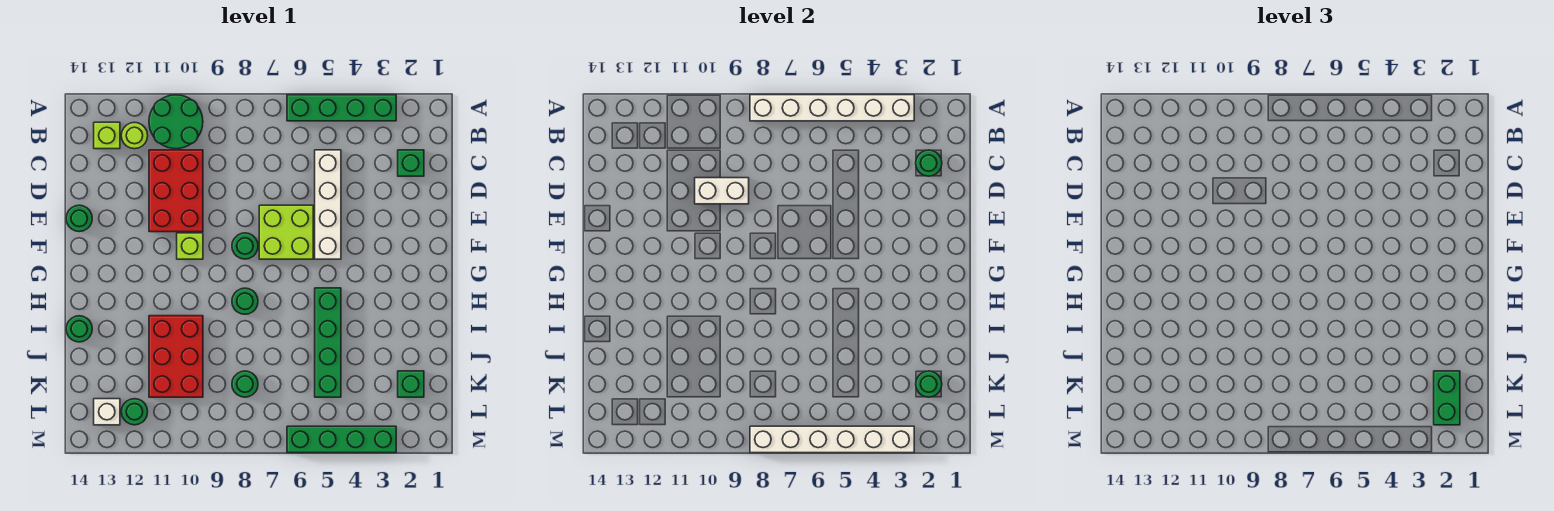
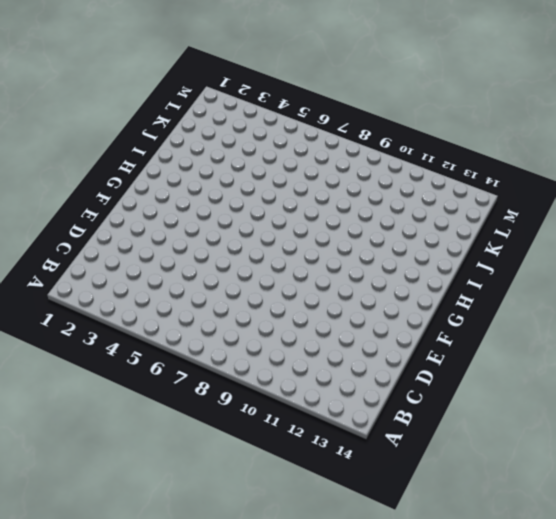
none -> green 1x4 brick [287,95,396,121]
none -> green 2x2 round brick [149,95,203,149]
none -> lime 1x1 round brick [121,122,148,149]

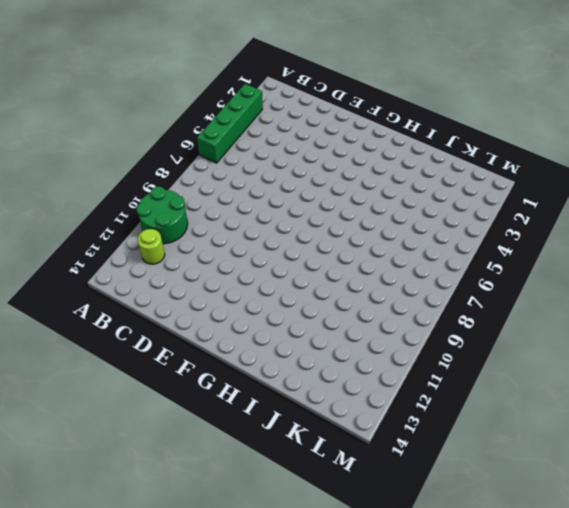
none -> lime 1x1 brick [94,122,120,149]
none -> green 1x1 brick [398,150,424,176]
none -> white 1x4 brick [315,150,341,259]

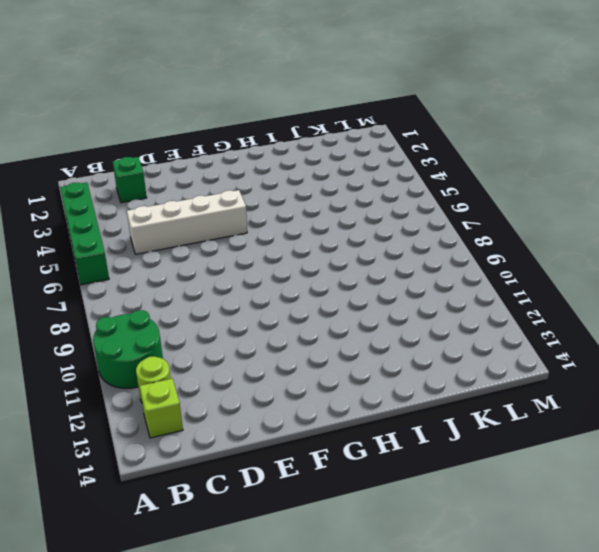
none -> red 2x3 brick [149,150,203,232]
none -> lime 2x2 brick [259,205,313,259]
none -> green 1x1 round brick [66,205,92,232]

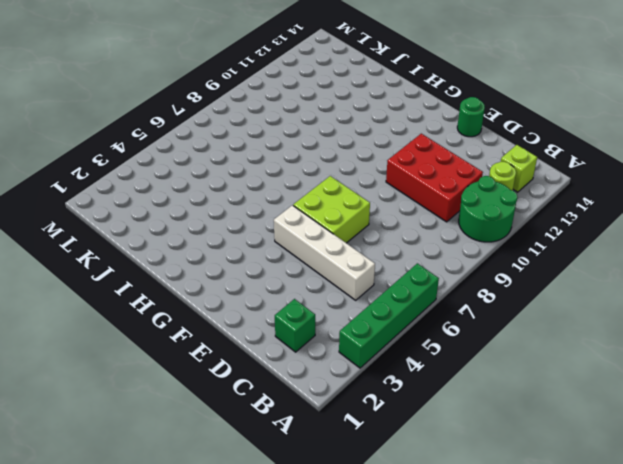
none -> green 1x1 round brick [232,233,258,259]
none -> lime 1x1 brick [177,233,203,259]
none -> green 1x4 brick [315,288,341,397]

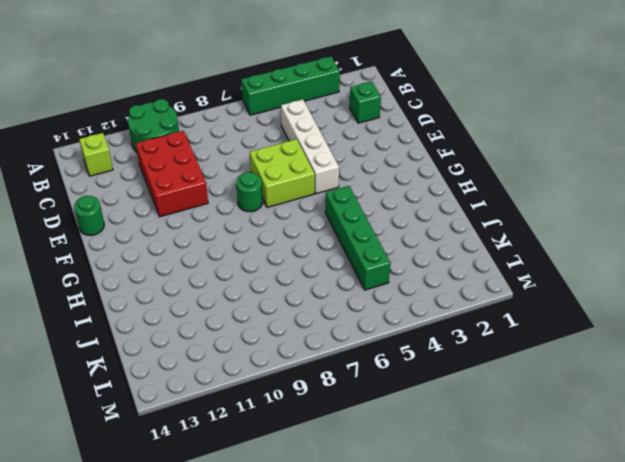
none -> lime 1x1 round brick [121,122,148,149]
none -> lime 1x1 brick [177,233,203,259]
none -> green 1x1 round brick [232,288,258,314]

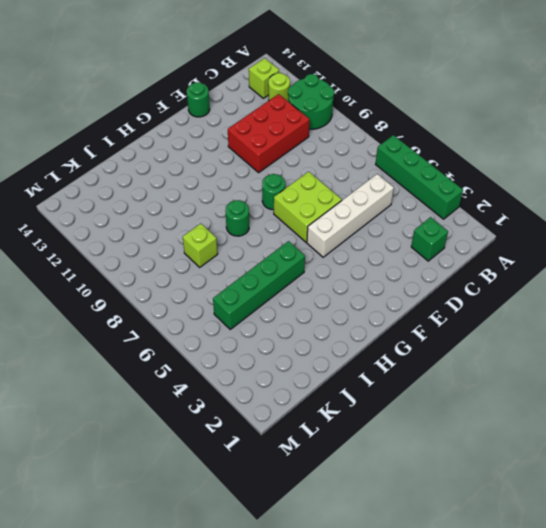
lime 1x1 brick [183,223,218,267] -> lime 1x1 brick moved to [177,233,203,259]
none -> red 2x3 brick [149,316,203,397]
none -> green 1x1 round brick [66,316,92,342]
none -> green 1x1 brick [398,371,424,397]

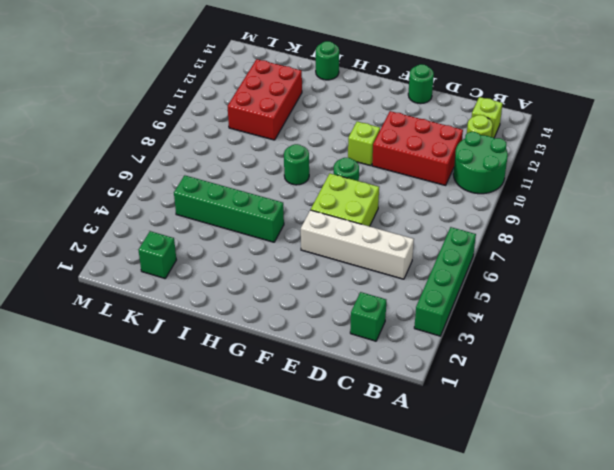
red 2x3 brick [228,59,302,140] -> red 2x3 brick turned to [149,316,203,397]
none -> green 1x1 round brick [232,371,258,397]
none -> green 1x1 round brick [121,399,148,425]
none -> white 1x1 brick [94,399,120,425]

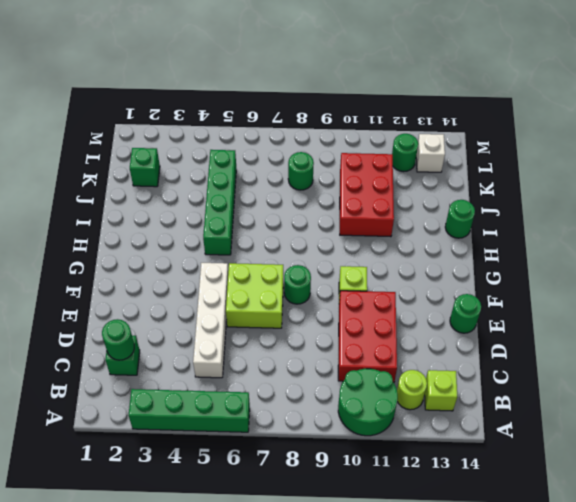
none -> green 1x1 round brick [232,288,258,314]
none -> green 1x4 brick [287,426,396,453]
none -> white 1x6 brick [750,95,914,121]

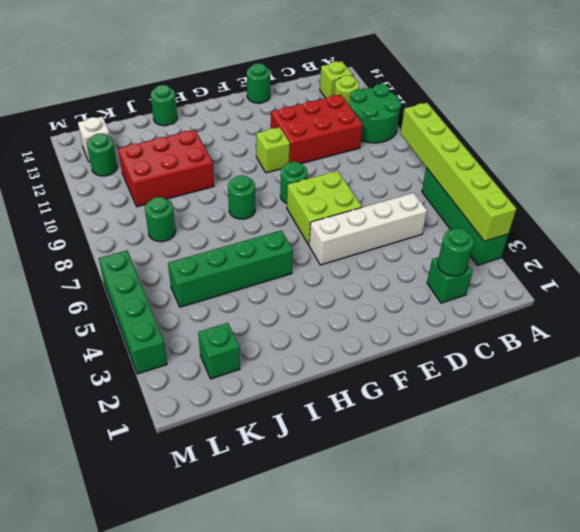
lime 1x6 brick [400,103,516,241] -> white 1x6 brick [750,95,914,121]
none -> white 1x2 brick [695,178,749,204]
none -> green 1x1 round brick [916,371,942,397]
none -> white 1x6 brick [750,426,914,453]

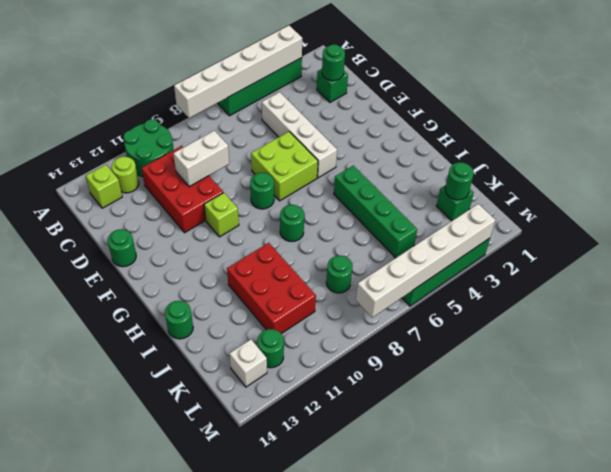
none -> green 1x2 brick [1434,371,1460,425]

